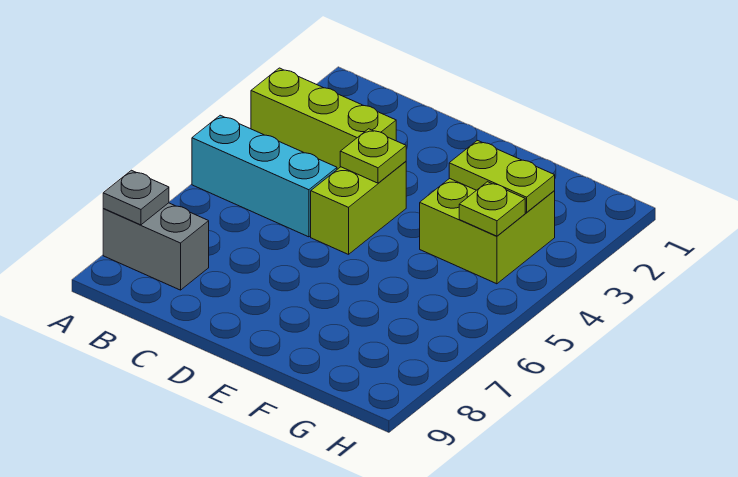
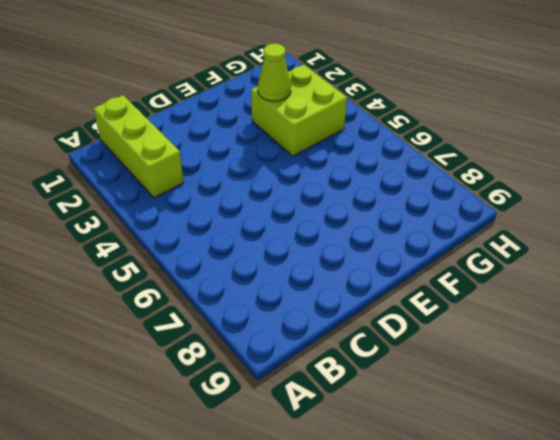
lime 1x3 brick [93,95,184,198] -> lime 1x3 brick turned to [251,68,396,169]
lime 1x1 cone [258,44,291,101] -> lime 1x2 plate [449,141,555,212]
none -> cyan 1x3 brick [192,115,337,237]
none -> grey 1x2 brick [103,203,209,290]

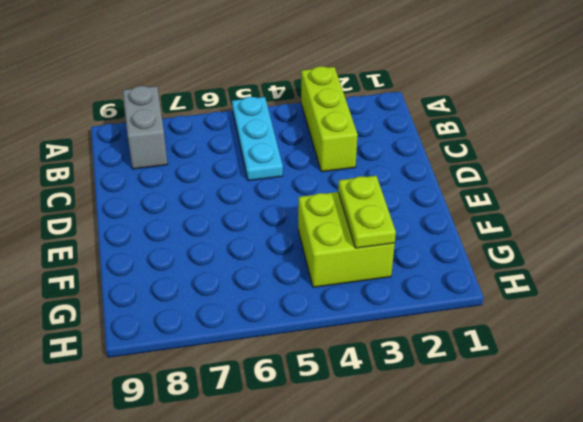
cyan 1x3 plate [232,97,283,181] -> cyan 1x3 brick [192,115,337,237]
none -> lime 1x2 brick [311,161,406,254]
none -> grey 1x1 plate [103,170,169,225]

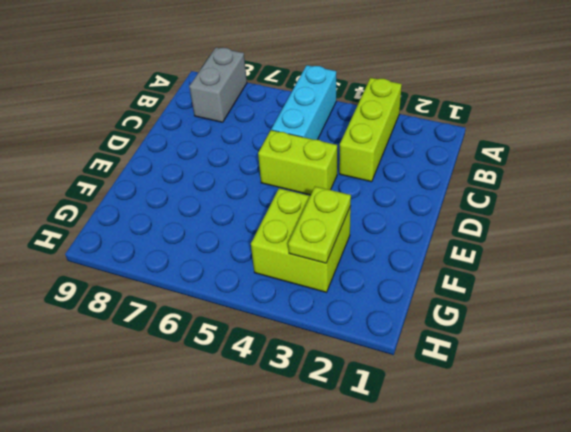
none -> grey 1x1 plate [103,170,169,225]
none -> lime 1x1 plate [340,129,406,183]

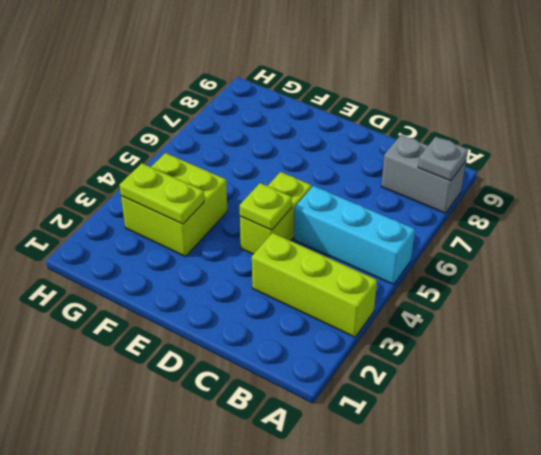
none -> lime 1x1 plate [459,182,525,236]

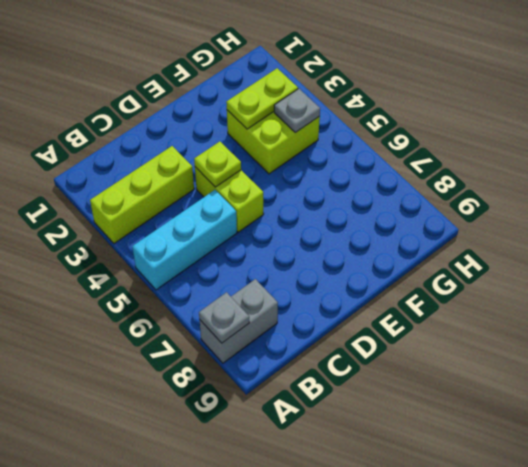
grey 1x1 plate [274,89,320,133] -> lime 1x1 plate [459,182,525,236]

